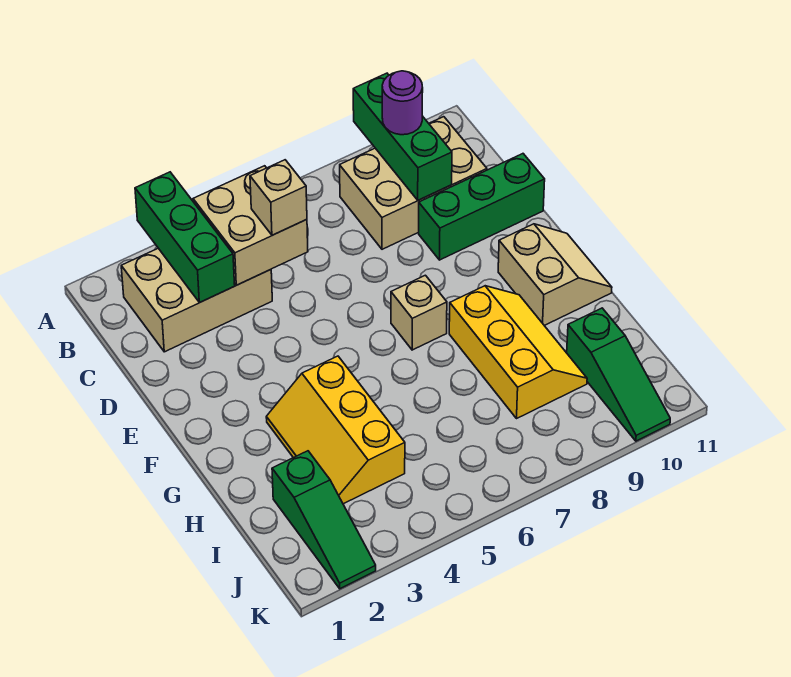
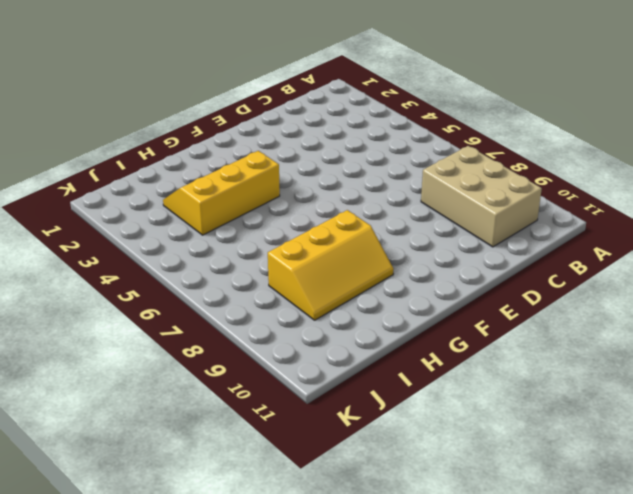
none -> tan 2x3 brick [121,248,272,352]
none -> green 1x3 brick [419,154,545,260]
none -> tan 1x1 brick [391,275,447,350]

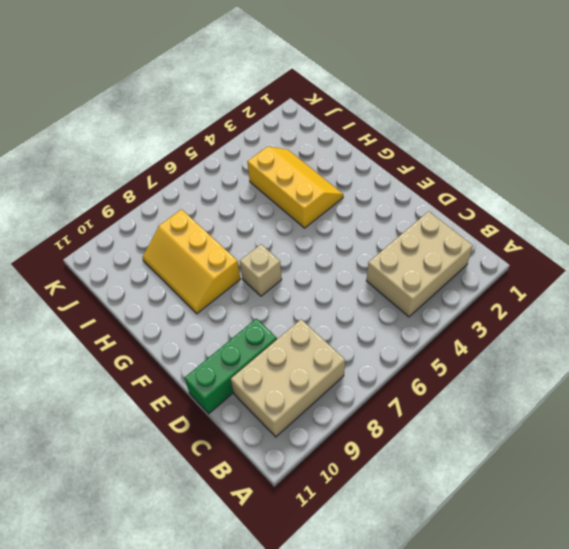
none -> tan 2x2 slope [498,224,612,326]
none -> green 1x3 slope [272,451,376,589]
none -> green 1x3 slope [567,308,670,441]

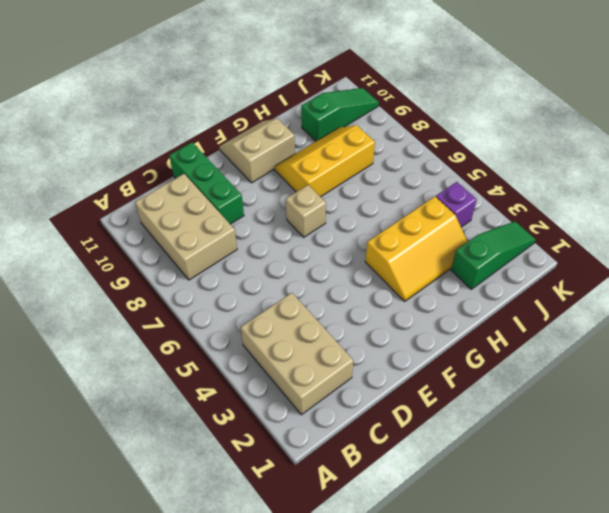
purple 1x1 brick [436,182,477,227] -> none
none -> green 1x3 brick [135,172,235,302]
none -> green 1x3 brick [353,73,452,200]
none -> tan 2x2 brick [193,166,308,285]

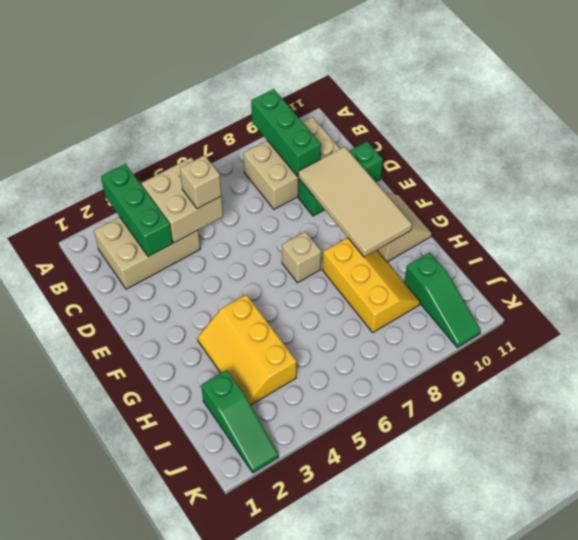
tan 2x4 tile [298,147,412,257] -> none
none -> purple 1x1 round brick [382,71,423,135]

